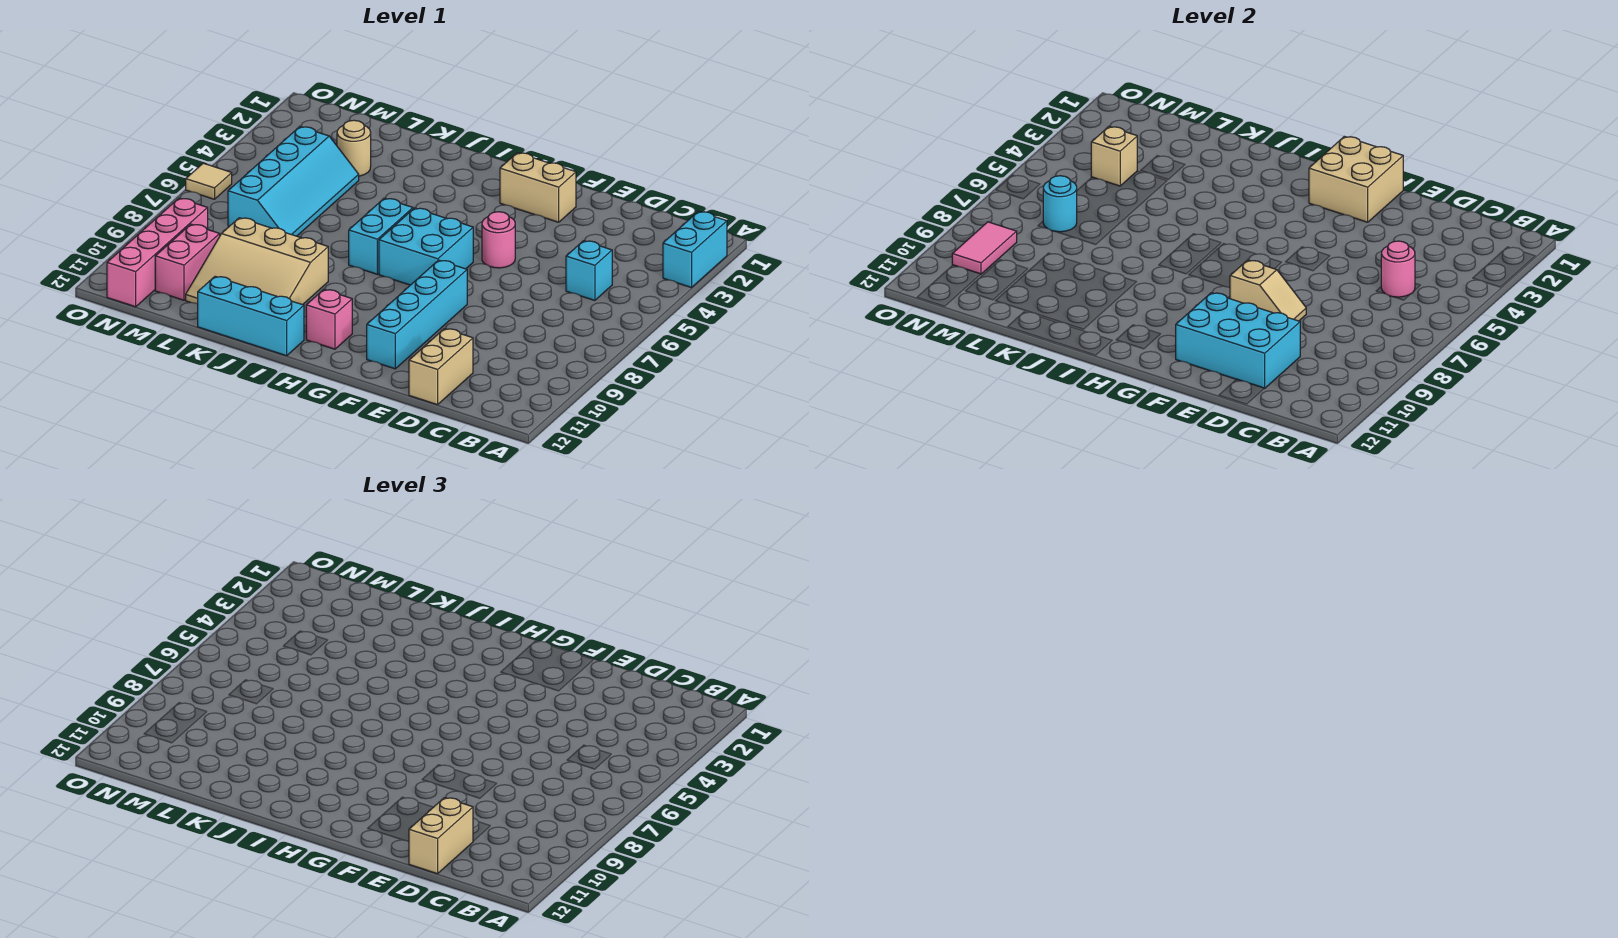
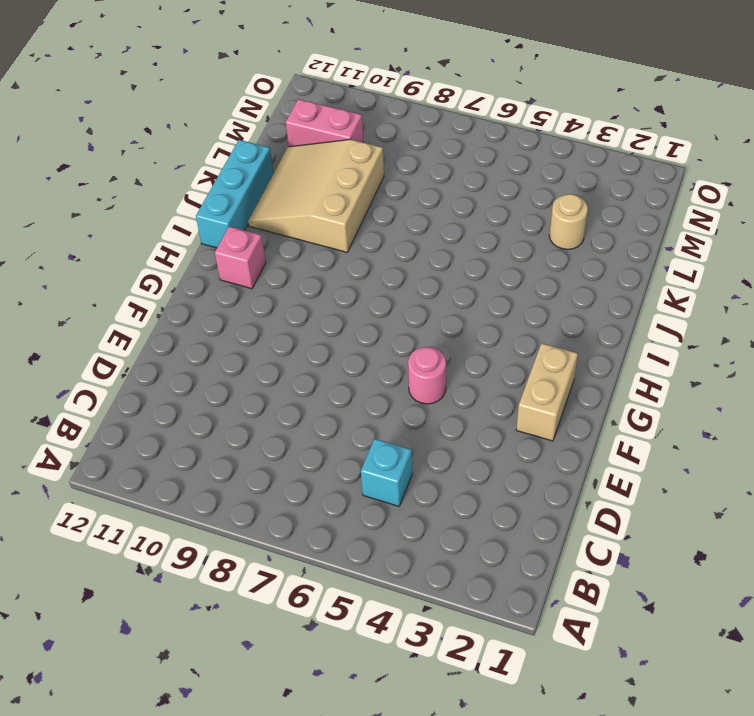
none -> cyan 1x2 brick [663,211,727,288]
none -> tan 1x2 brick [409,329,473,405]
none -> cyan 1x4 brick [367,260,467,369]

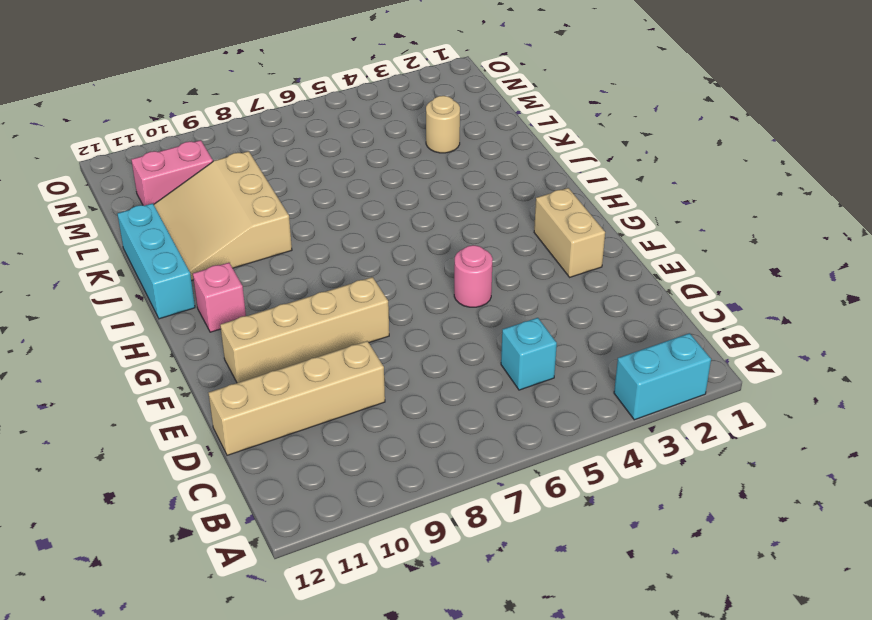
tan 1x4 brick [209,341,385,455] -> tan 1x2 brick [409,329,473,405]
tan 1x4 brick [220,277,389,383] -> cyan 1x4 brick [367,260,467,369]
none -> cyan 2x2 brick [379,208,473,285]
none -> cyan 1x2 brick [349,198,413,274]
none -> cyan 2x4 slope [228,127,359,236]

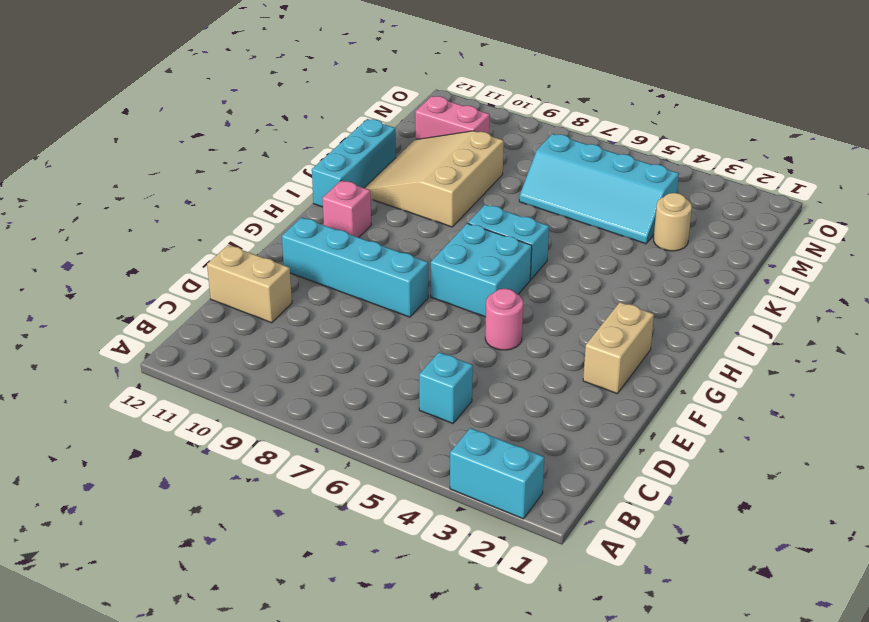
none -> pink 1x4 brick [107,198,208,307]
none -> tan 1x1 tile [186,163,232,199]
none -> pink 1x1 round brick [1381,241,1415,297]

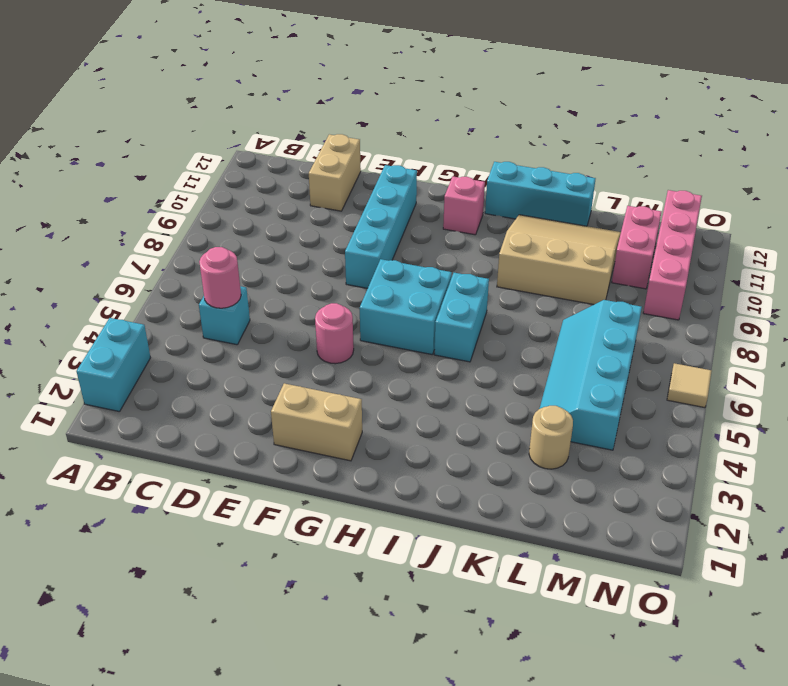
none -> cyan 2x3 brick [1176,293,1300,388]
none -> tan 1x2 slope [1230,260,1306,321]
none -> tan 2x2 brick [1309,136,1403,222]

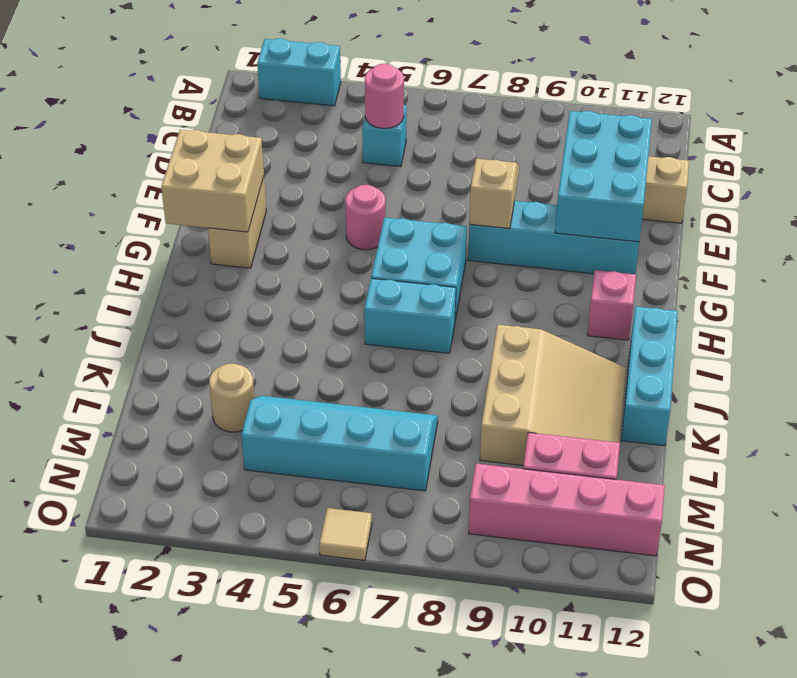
none -> tan 1x1 brick [1091,127,1137,186]
none -> cyan 1x1 round brick [1043,176,1077,232]
none -> pink 1x2 tile [952,222,1017,274]

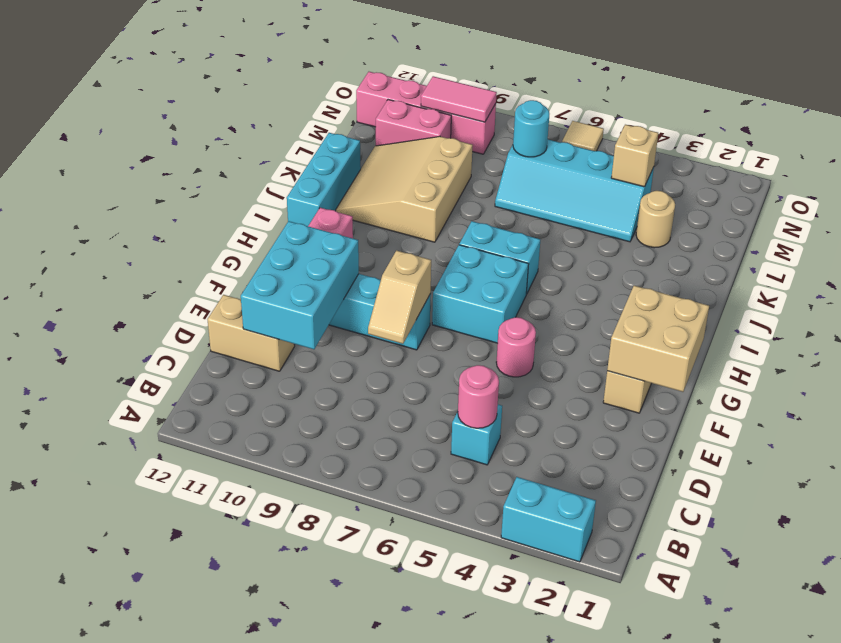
none -> tan 1x2 brick [409,798,473,874]

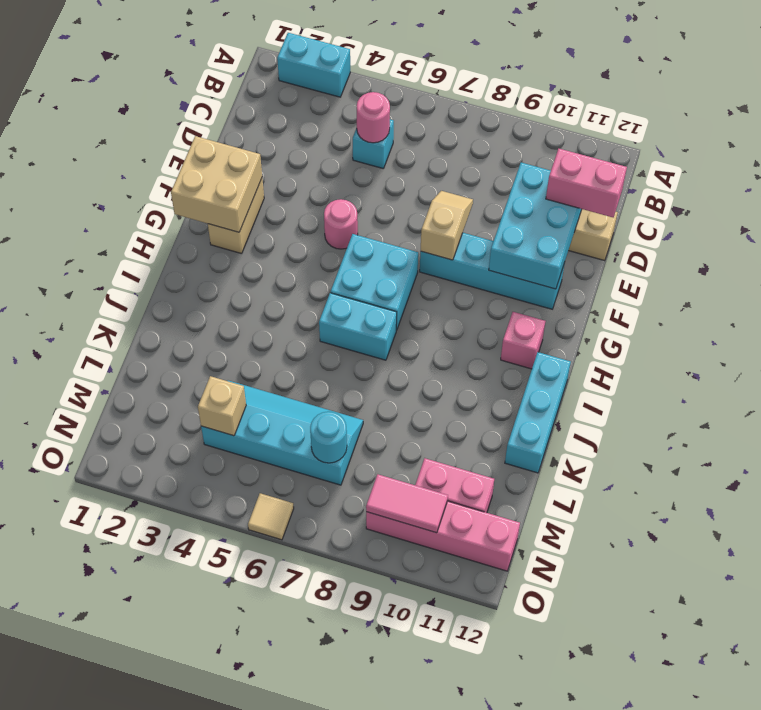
pink 1x2 brick [546,149,627,217] -> tan 1x2 brick [409,798,473,874]
none -> tan 3x3 slope [186,218,328,305]
none -> tan 1x1 round brick [337,120,371,176]

